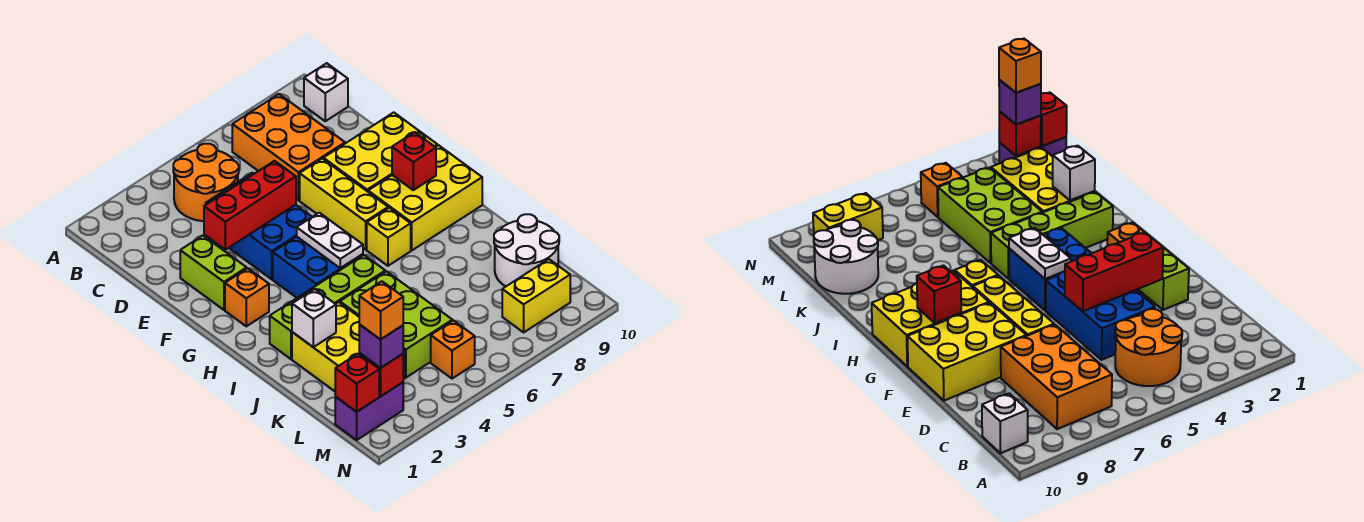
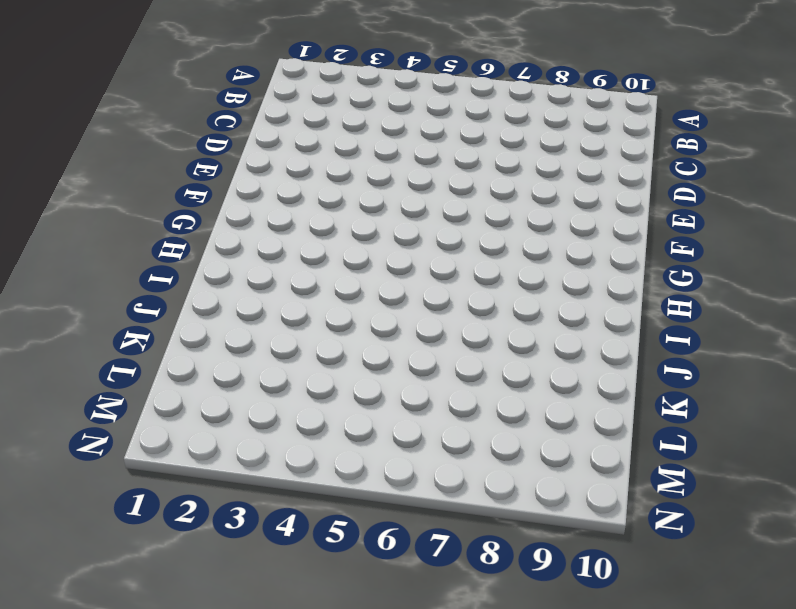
none -> orange 2x2 round brick [173,144,239,221]
none -> orange 2x3 brick [232,94,345,200]
none -> white 1x1 brick [304,63,348,121]

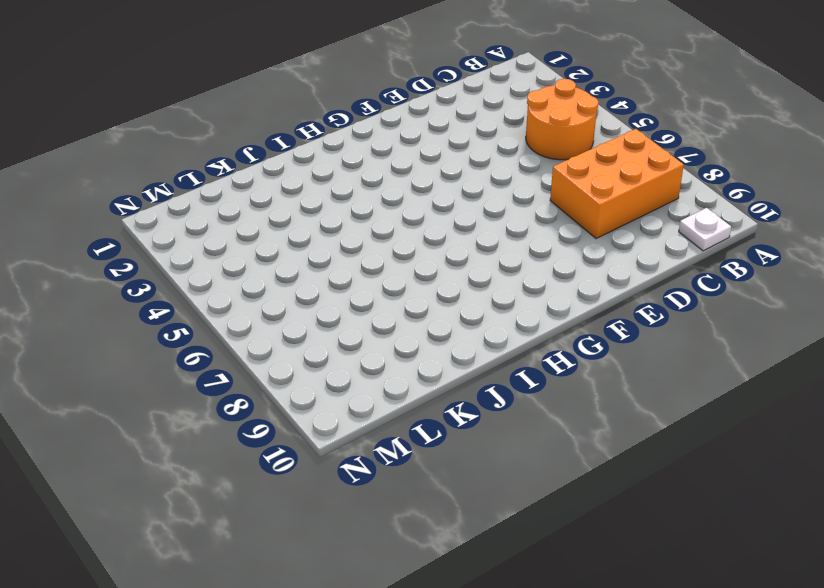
white 1x1 plate [679,208,731,251] -> white 1x1 brick [304,63,348,121]
none -> blue 2x3 brick [206,173,312,279]
none -> lime 1x2 brick [180,236,247,310]
none -> yellow 1x3 brick [300,159,388,249]

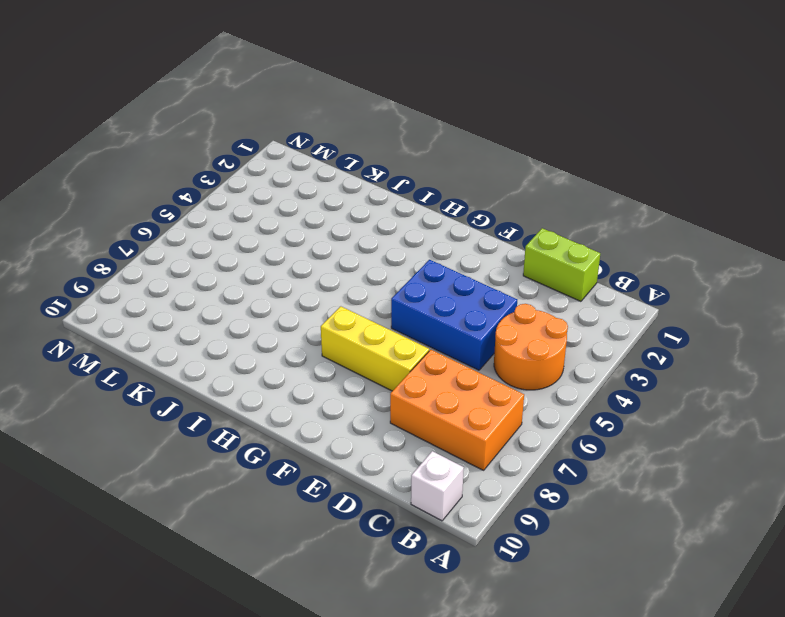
lime 1x2 brick [523,228,600,301] -> lime 1x2 brick moved to [180,236,247,310]
none -> yellow 2x3 brick [323,112,437,192]
none -> orange 1x1 brick [225,268,269,326]
none -> blue 2x2 brick [273,237,363,298]

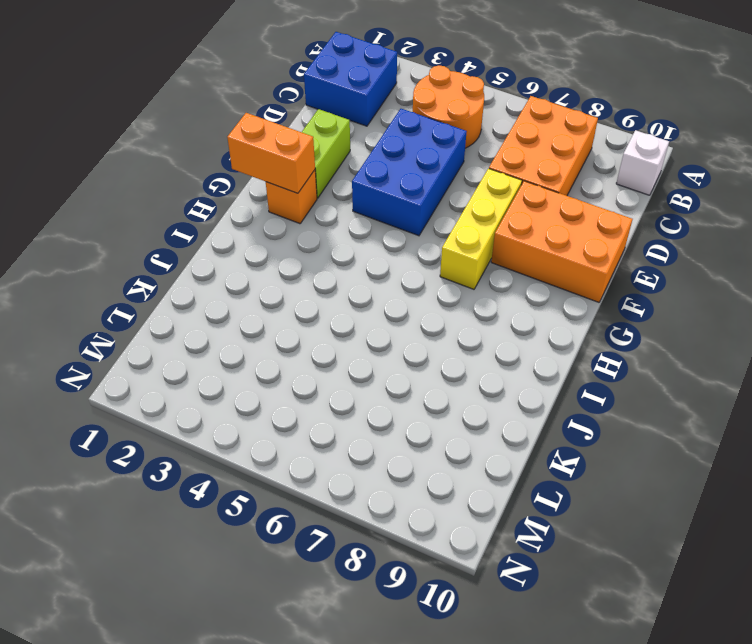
blue 2x2 brick [304,32,397,126] -> blue 2x2 brick moved to [273,237,363,298]
orange 2x3 brick [491,181,632,302] -> yellow 2x3 brick [323,112,437,192]
orange 1x2 brick [227,113,315,193] -> none
none -> yellow 2x3 brick [368,145,482,250]
none -> yellow 1x1 brick [367,208,411,266]
none -> lime 1x4 brick [270,255,386,359]

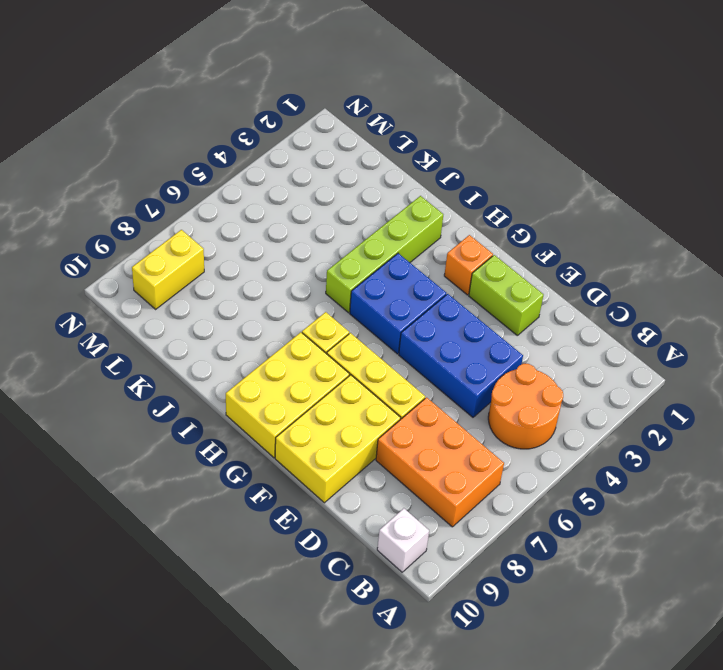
none -> yellow 2x3 brick [292,302,405,391]
none -> lime 2x3 brick [340,271,452,378]
none -> white 2x2 round brick [494,214,559,286]

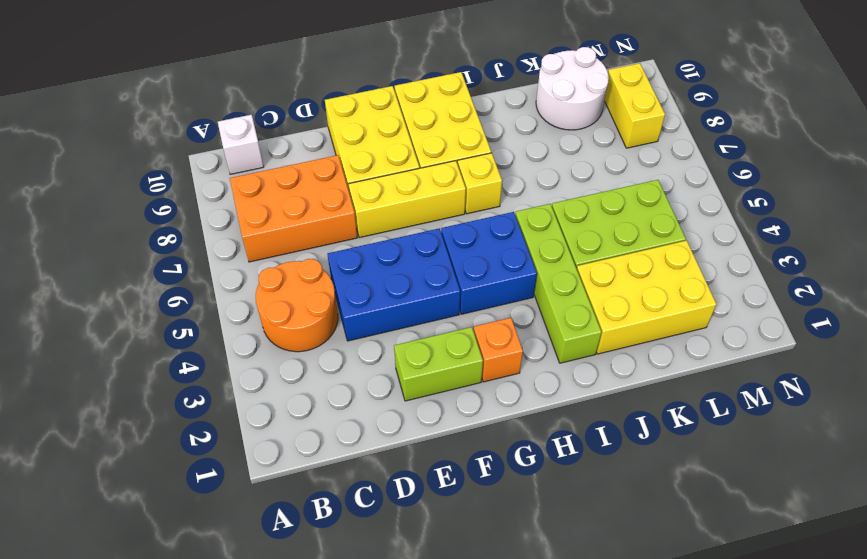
none -> purple 1x2 brick [335,382,403,440]
none -> orange 1x1 brick [431,321,475,379]
none -> red 1x3 brick [204,161,296,250]

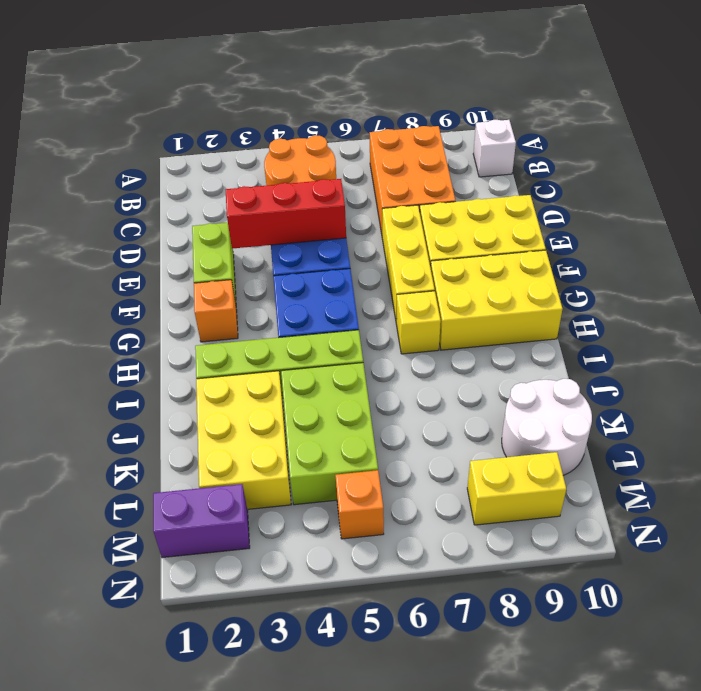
none -> white 1x2 plate [297,213,363,268]
none -> red 1x1 brick [392,132,436,190]
none -> white 1x1 brick [292,289,336,347]

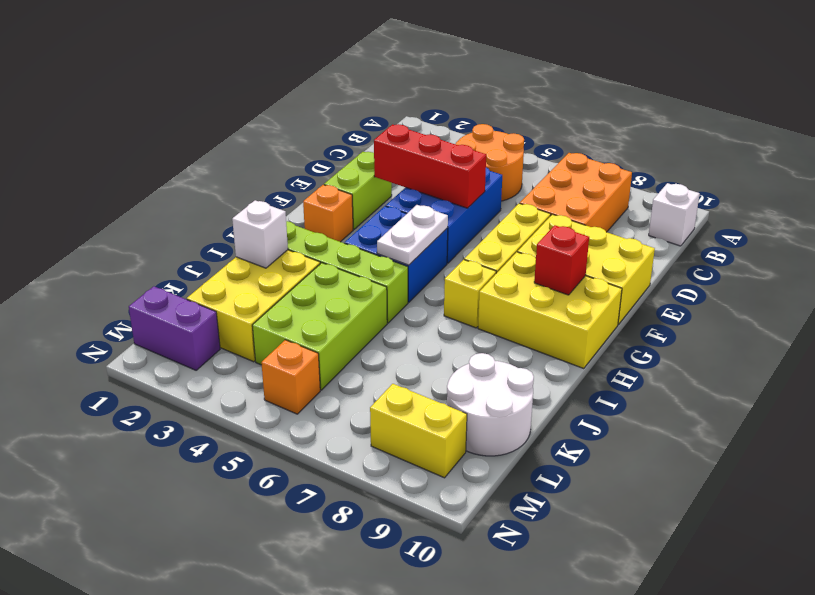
none -> red 1x1 brick [335,354,379,412]
none -> red 1x1 brick [359,353,403,396]
none -> purple 1x1 brick [359,324,403,368]

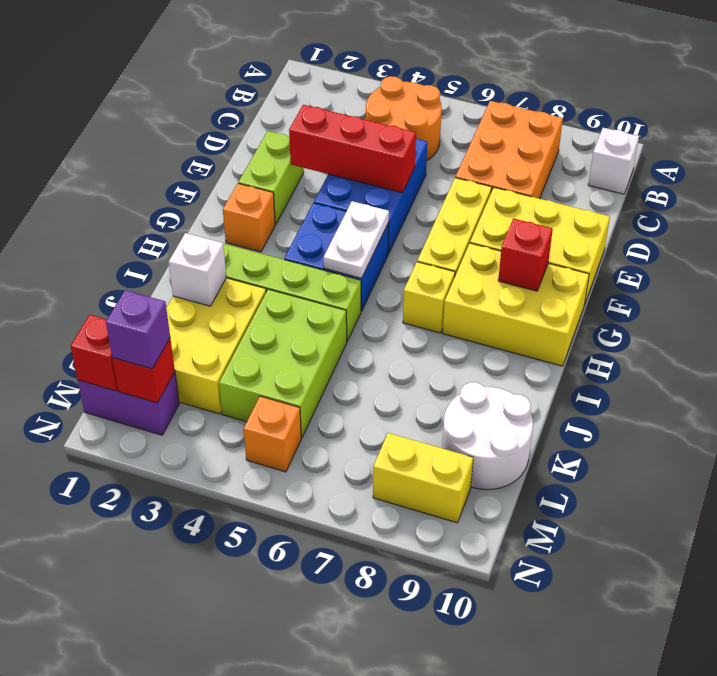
none -> orange 1x1 brick [359,281,403,340]

